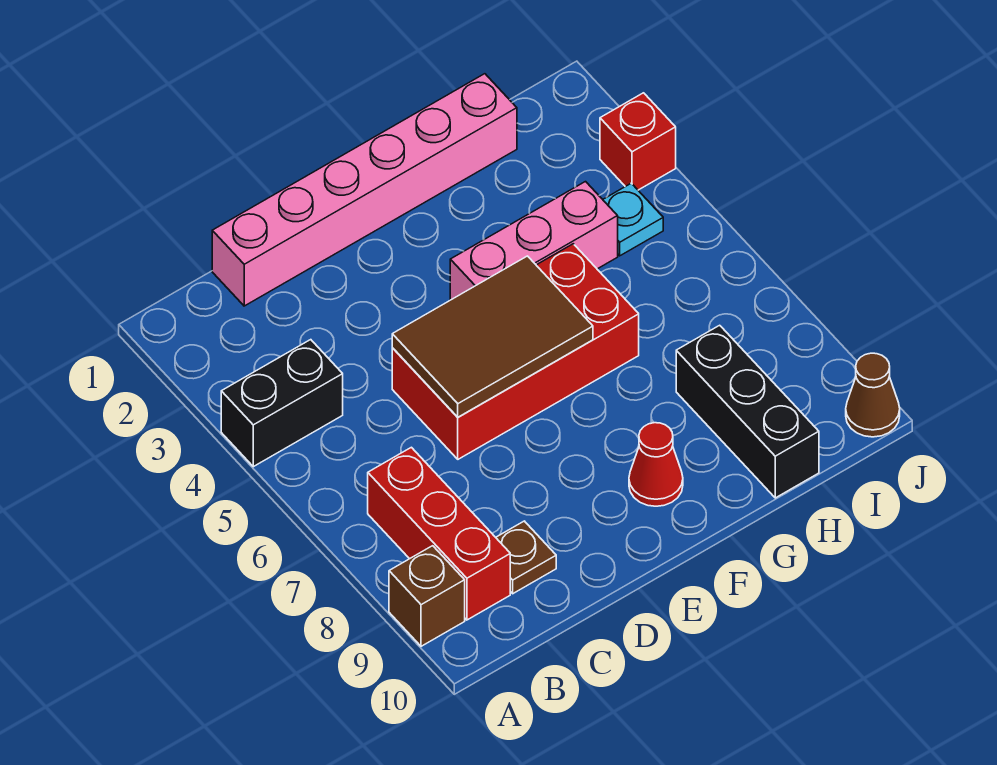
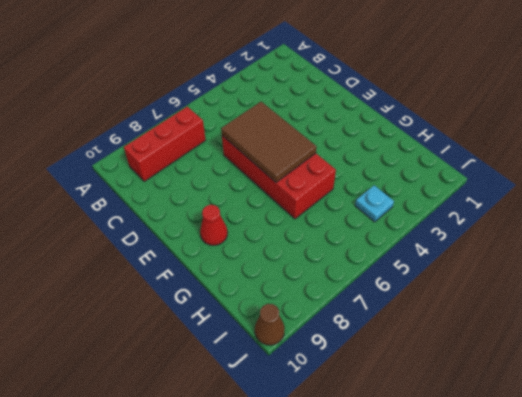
none -> black 1x2 brick [221,340,343,467]
none -> brown 1x1 brick [389,546,465,646]
none -> pink 1x6 brick [212,74,517,306]

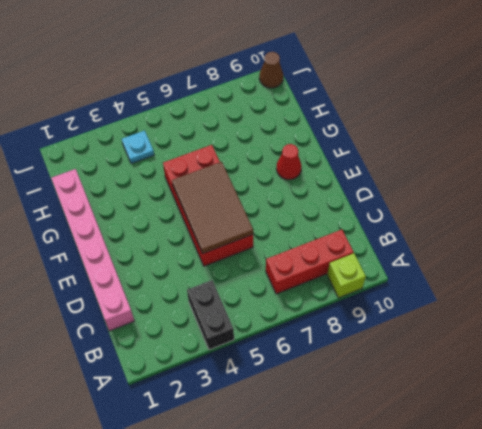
lime 1x1 brick [327,253,366,298] -> brown 1x1 brick [389,546,465,646]
none -> brown 1x1 plate [496,521,556,594]
none -> pink 1x3 brick [450,182,618,300]
none -> black 1x3 brick [676,325,819,498]

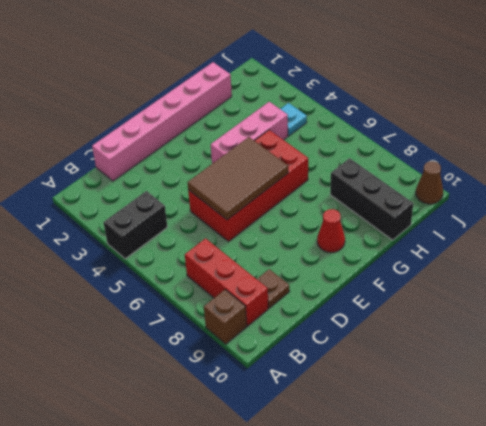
none -> red 1x1 brick [600,93,676,190]

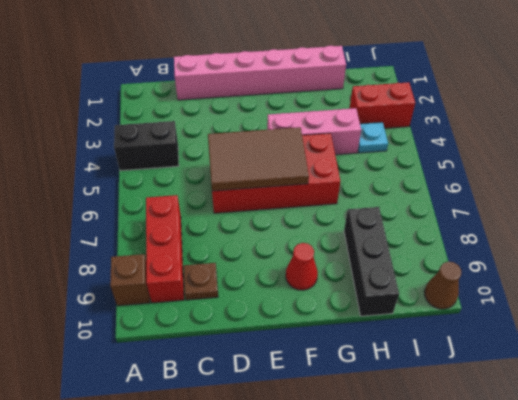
red 1x2 brick [349,82,415,128] -> red 1x1 brick [600,93,676,190]

